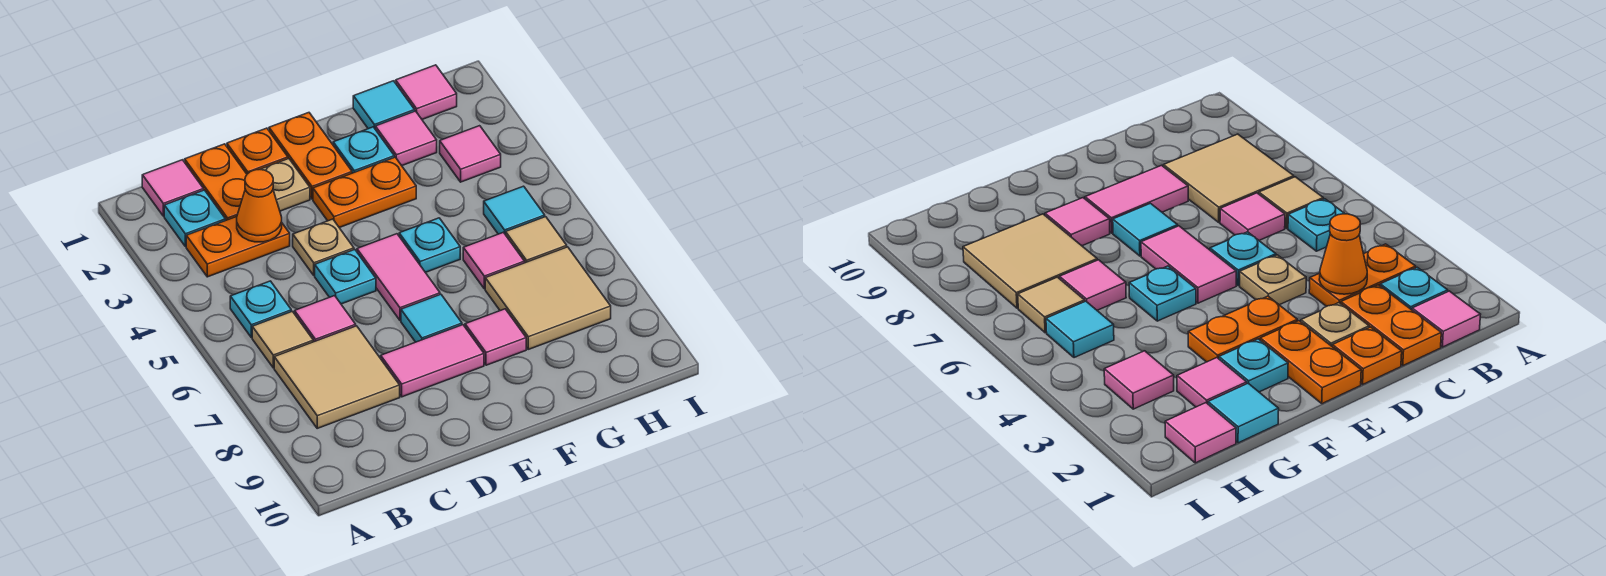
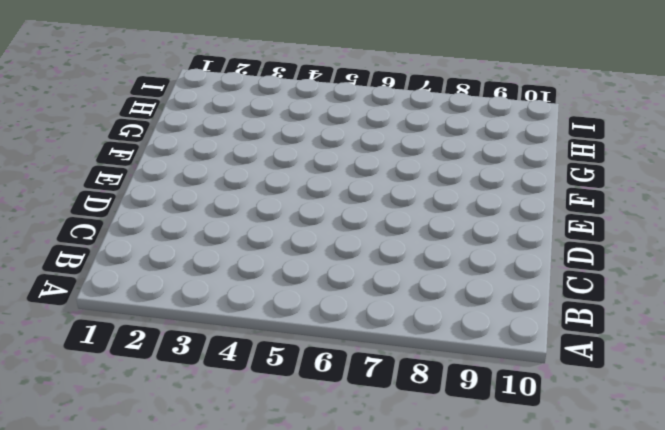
none -> pink 1x1 tile [142,160,204,216]
none -> cyan 1x1 plate [164,190,226,247]
none -> orange 1x2 plate [186,217,290,277]

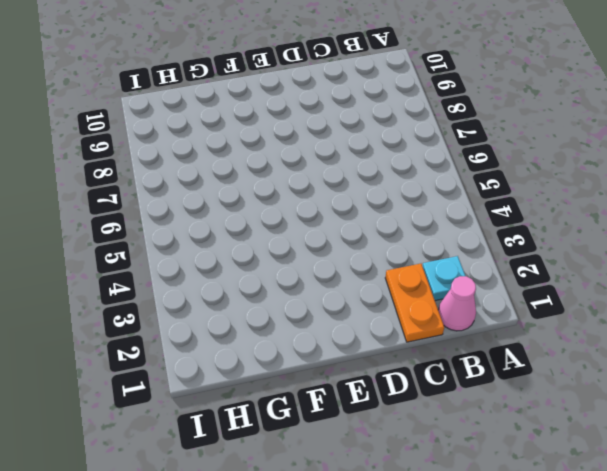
pink 1x1 cone [438,276,476,331] -> pink 1x1 tile [142,160,204,216]
none -> orange 1x2 plate [186,217,290,277]
none -> cyan 1x1 plate [230,281,291,337]
none -> tan 1x1 tile [252,311,313,368]

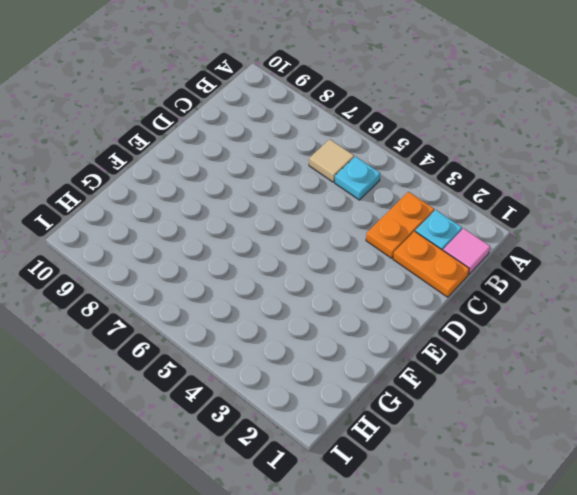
none -> tan 2x2 tile [274,326,400,428]
none -> pink 1x1 tile [295,296,356,342]
none -> orange 1x1 plate [227,128,288,174]

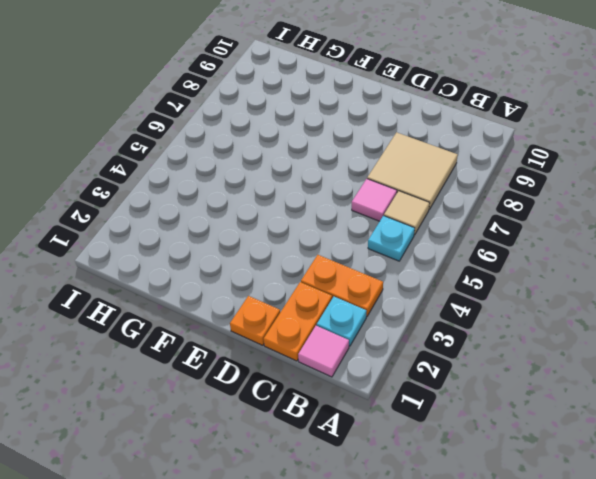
none -> tan 1x1 plate [260,159,310,211]
none -> tan 1x1 plate [293,219,354,275]
none -> cyan 1x1 plate [315,250,376,304]

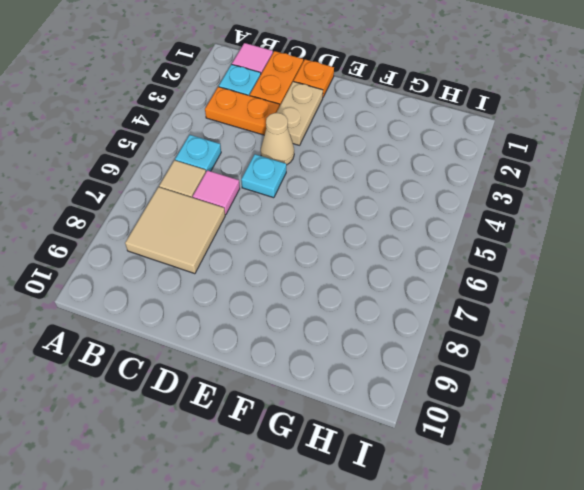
tan 1x2 plate [277,82,323,145] -> tan 1x1 plate [260,159,310,211]
tan 1x1 cone [261,113,294,165] -> tan 1x1 plate [293,219,354,275]
none -> pink 1x2 tile [381,325,484,397]
none -> orange 1x2 plate [269,113,352,199]
none -> orange 1x2 plate [313,157,416,228]

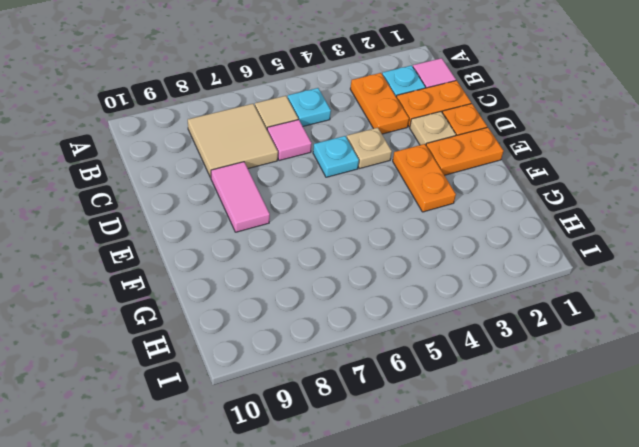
none -> pink 1x2 tile [357,234,440,320]
none -> cyan 1x1 tile [401,294,462,342]
none -> cyan 1x1 plate [333,127,394,173]

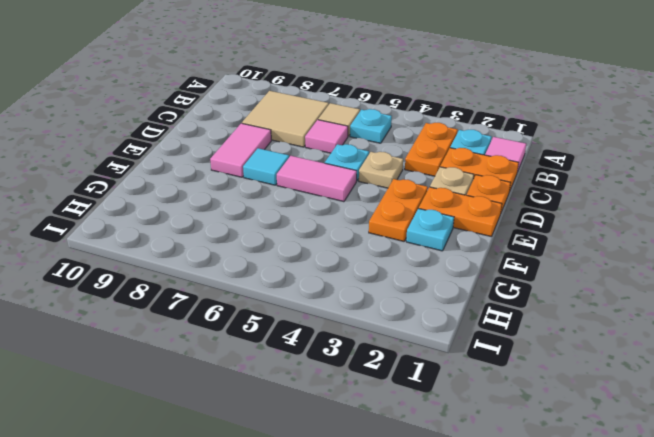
none -> cyan 1x1 plate [399,218,460,273]
none -> pink 1x1 tile [465,309,526,365]
none -> cyan 1x1 tile [353,81,415,129]

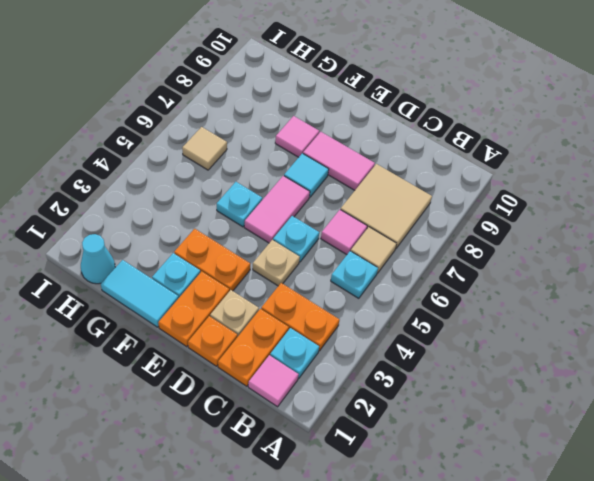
cyan 1x2 tile [101,260,179,327] -> cyan 1x1 tile [353,81,415,129]
cyan 1x1 cone [81,234,115,284] -> pink 1x1 tile [396,65,457,119]
none -> pink 1x1 tile [375,111,437,166]
none -> pink 1x1 tile [463,232,525,289]
none -> tan 2x2 tile [485,247,611,349]

